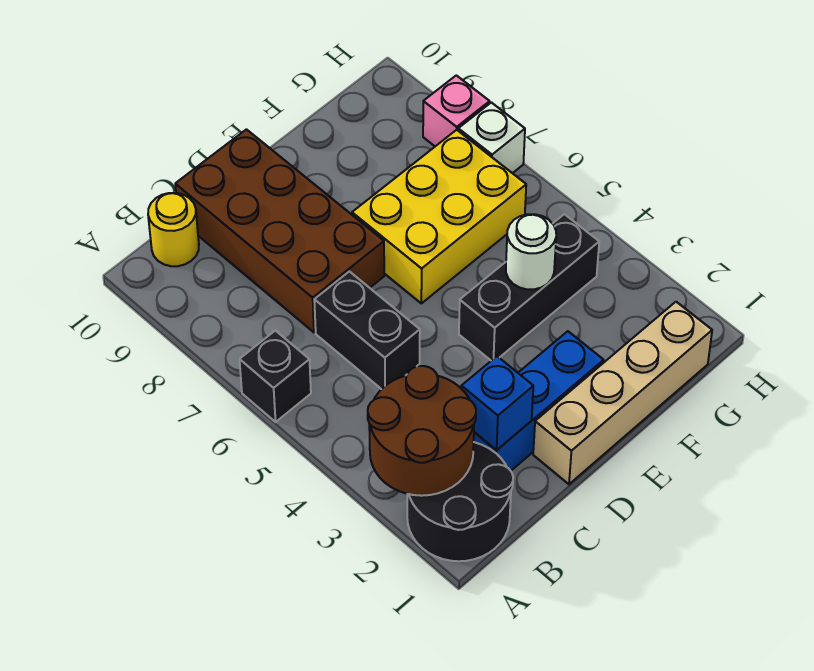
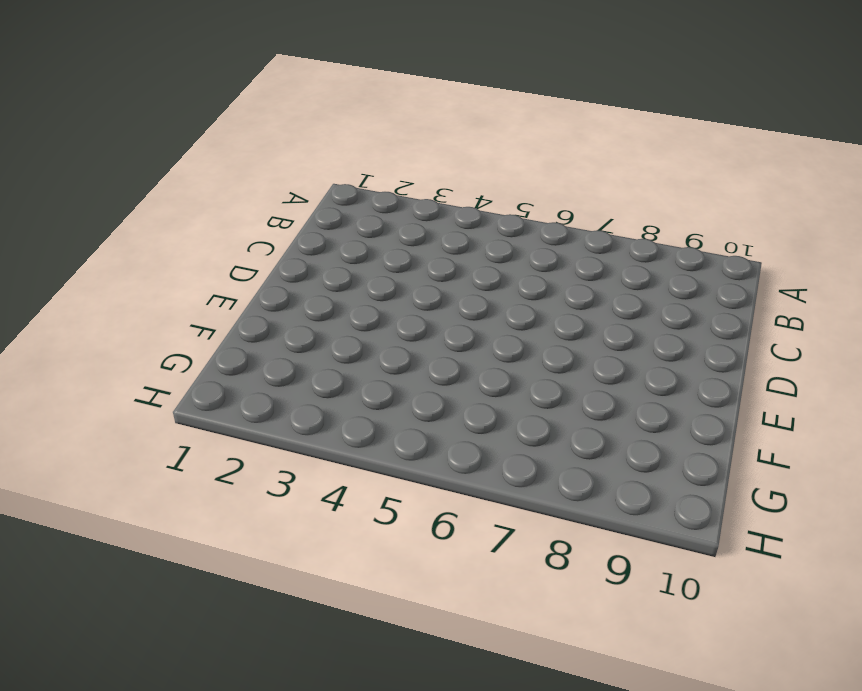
none -> black 2x2 round brick [407,442,513,561]
none -> black 1x1 brick [240,331,311,422]
none -> yellow 1x1 round brick [148,193,199,266]

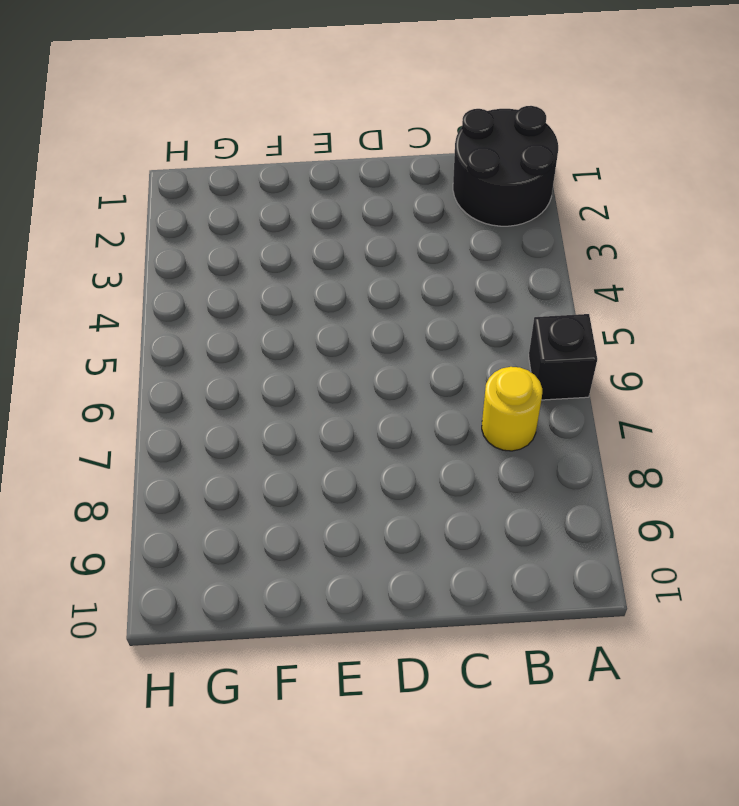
yellow 1x1 round brick [482,367,542,451] -> yellow 1x1 round brick moved to [148,193,199,266]
none -> blue 1x3 brick [474,331,604,471]
none -> black 1x2 brick [314,271,420,389]
none -> brown 2x4 brick [175,129,384,332]

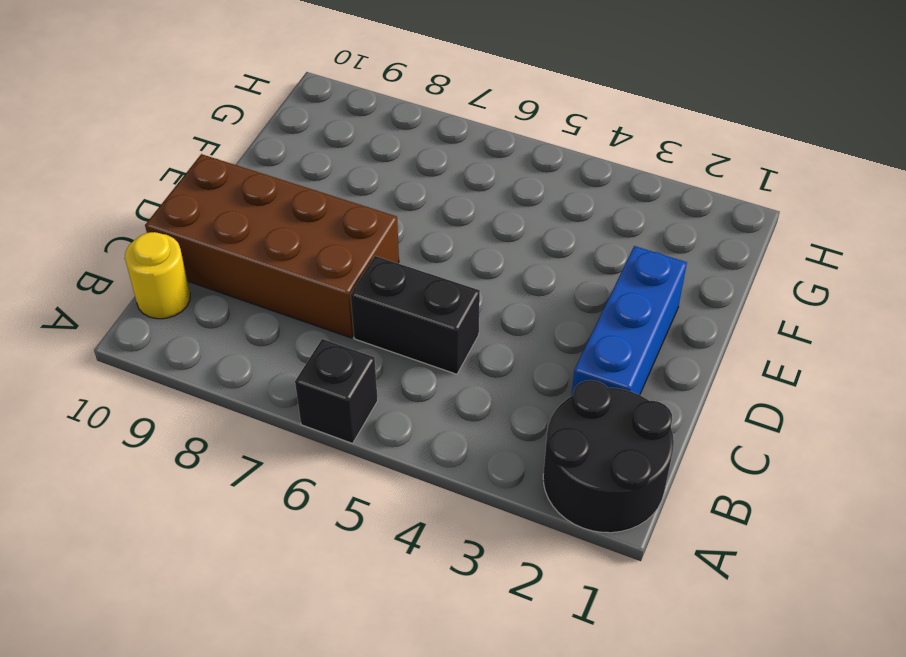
none -> tan 1x4 brick [533,302,712,484]
none -> black 1x3 brick [459,214,599,361]
none -> yellow 2x3 brick [352,130,526,303]

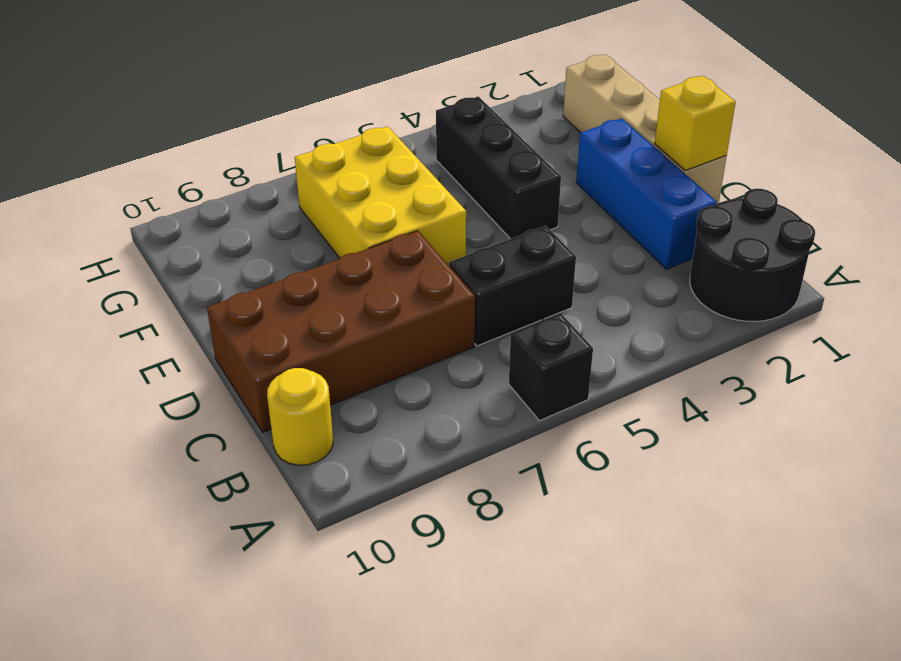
yellow 1x1 brick [655,76,736,171] -> none
none -> white 1x1 brick [458,102,525,173]
none -> pink 1x1 brick [423,75,490,146]
none -> brown 2x2 round brick [368,366,476,496]

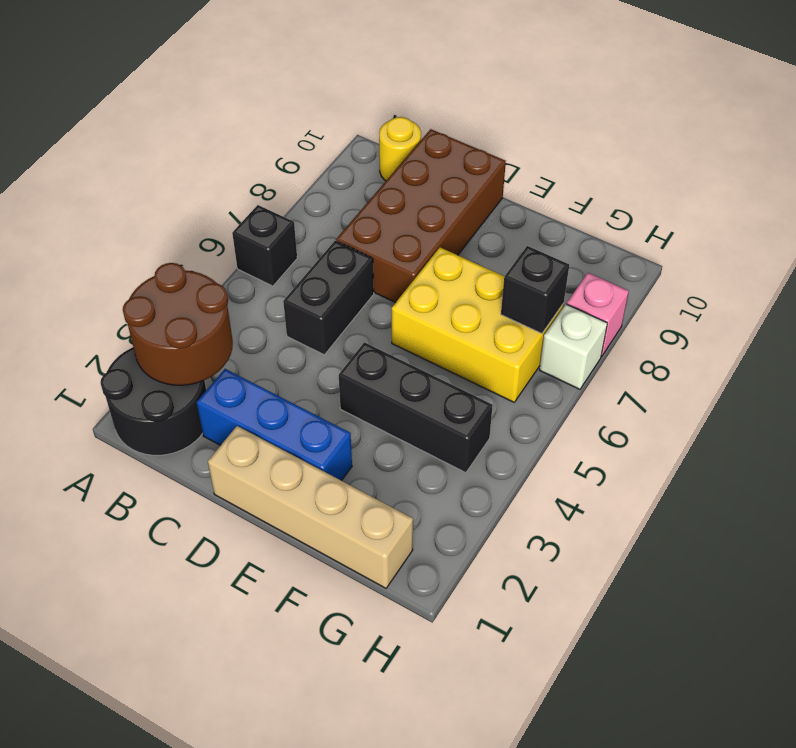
black 1x1 brick [501,246,569,333] -> none
none -> blue 1x1 brick [461,356,533,450]
none -> white 1x1 round brick [506,214,556,289]

